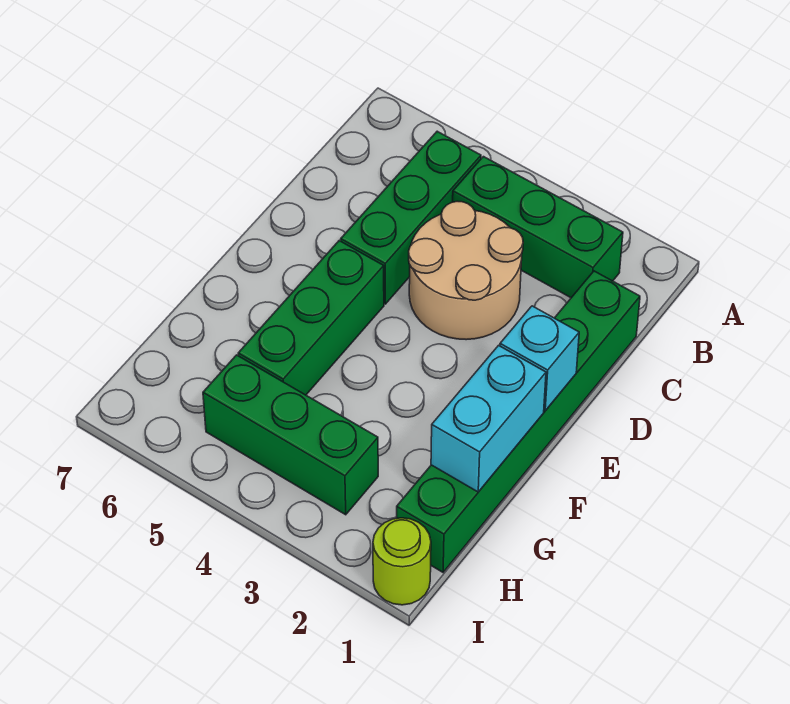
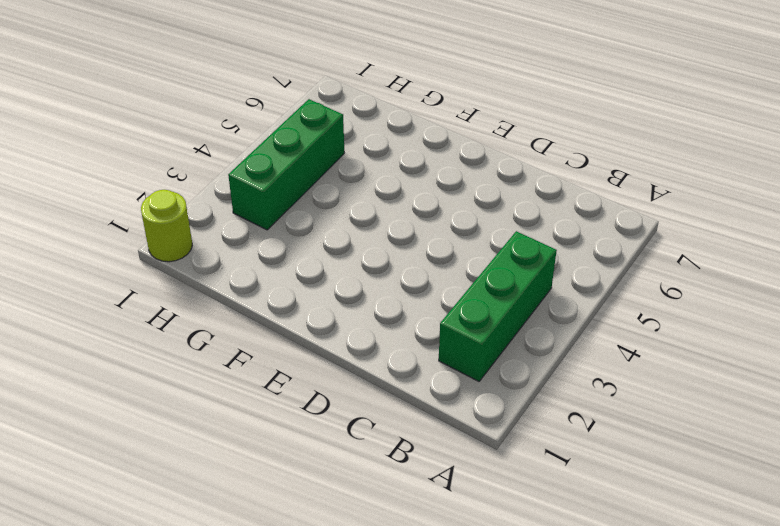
none -> green 1x3 brick [341,131,481,304]
none -> green 1x6 brick [397,271,640,572]

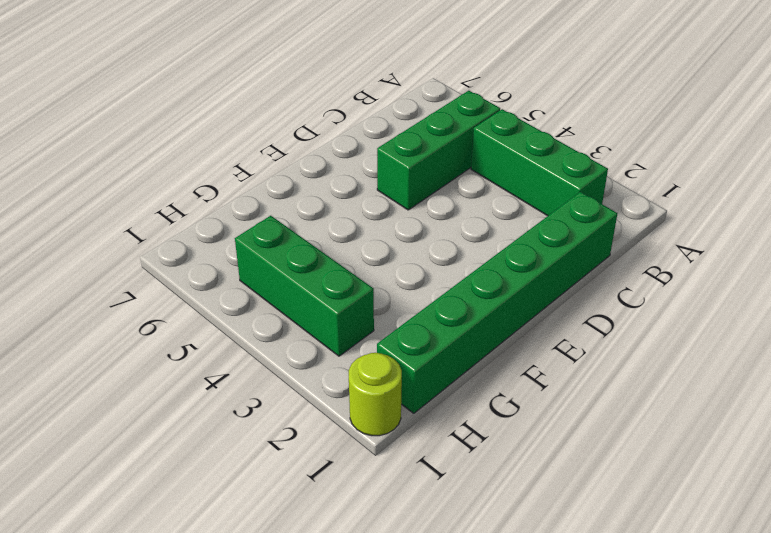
none -> tan 2x2 round brick [409,201,523,340]
none -> green 1x3 brick [238,241,384,395]

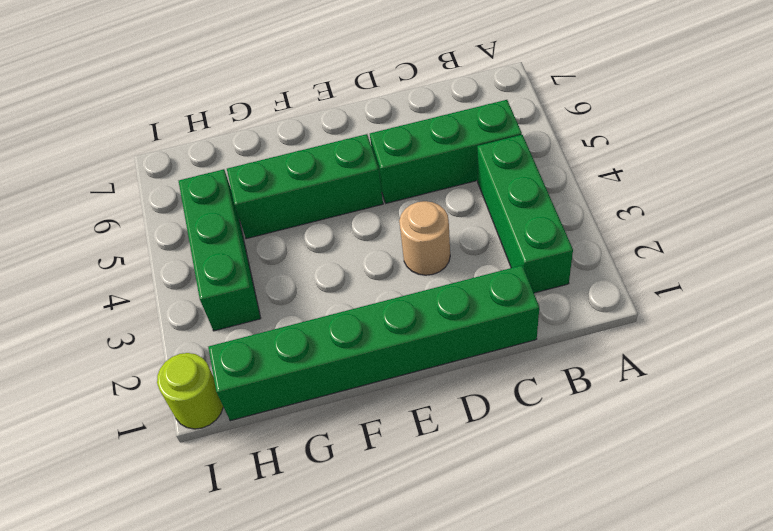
tan 1x1 round brick [399,201,450,275] -> tan 2x2 round brick [409,201,523,340]
none -> cyan 1x1 brick [500,306,579,411]
none -> cyan 1x2 brick [431,345,546,492]

